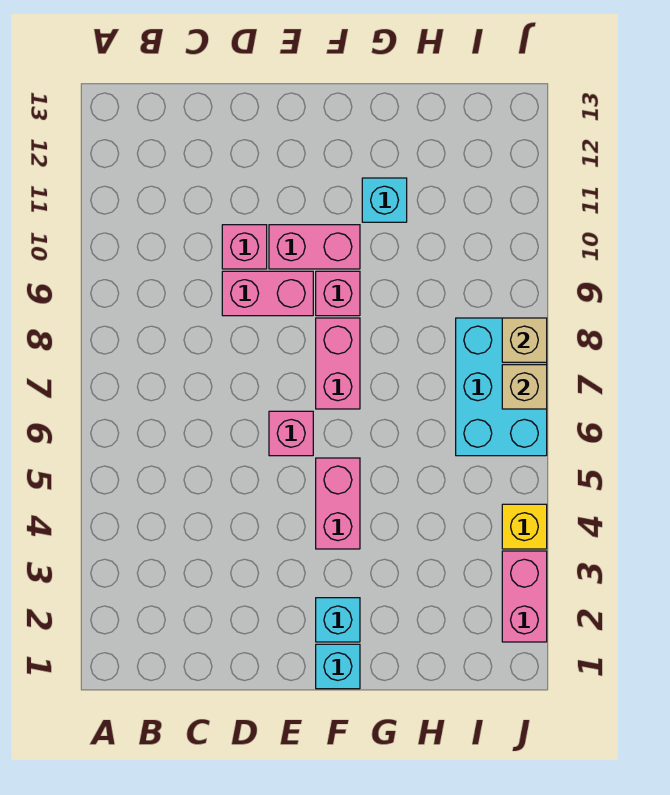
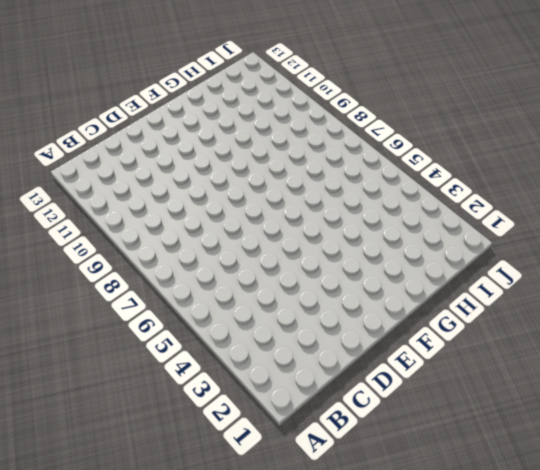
none -> pink 1x2 brick [222,271,313,316]
none -> pink 1x1 brick [222,225,267,269]
none -> pink 1x1 brick [269,411,313,456]

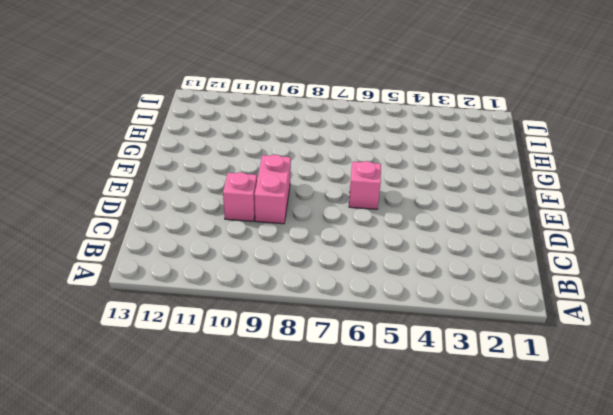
none -> pink 1x2 brick [269,225,360,269]
none -> cyan 1x1 brick [316,644,360,689]
none -> cyan 1x1 brick [316,598,360,642]

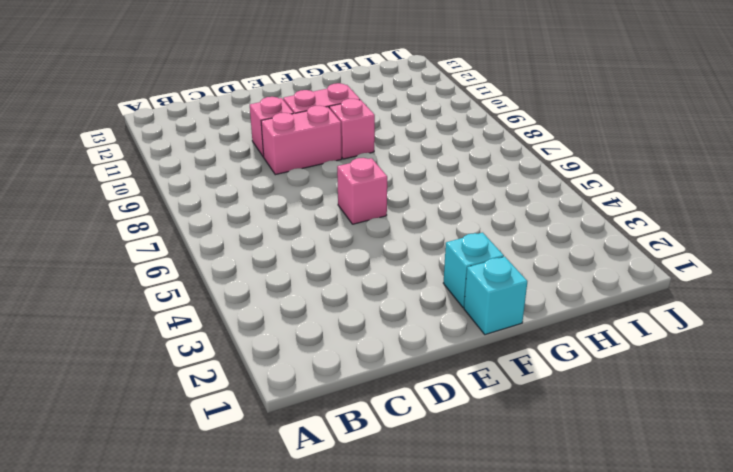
none -> pink 1x2 brick [316,458,360,549]
none -> pink 1x2 brick [316,318,360,409]
none -> cyan 1x1 brick [362,178,407,222]

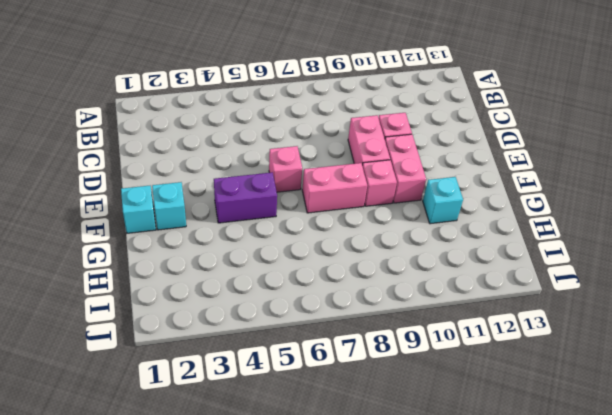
purple 1x2 brick [214,172,277,223] -> pink 1x2 brick [316,458,360,549]
none -> cyan 2x3 brick [456,318,547,456]
none -> pink 1x2 brick [502,551,547,642]
none -> yellow 1x1 brick [502,504,547,549]

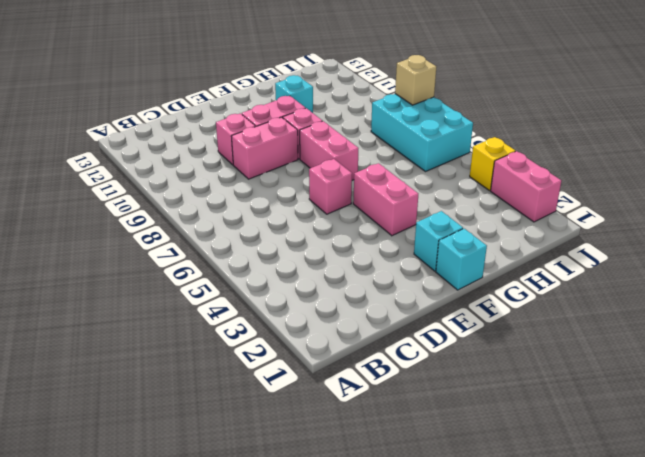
none -> tan 1x1 brick [502,365,547,409]

